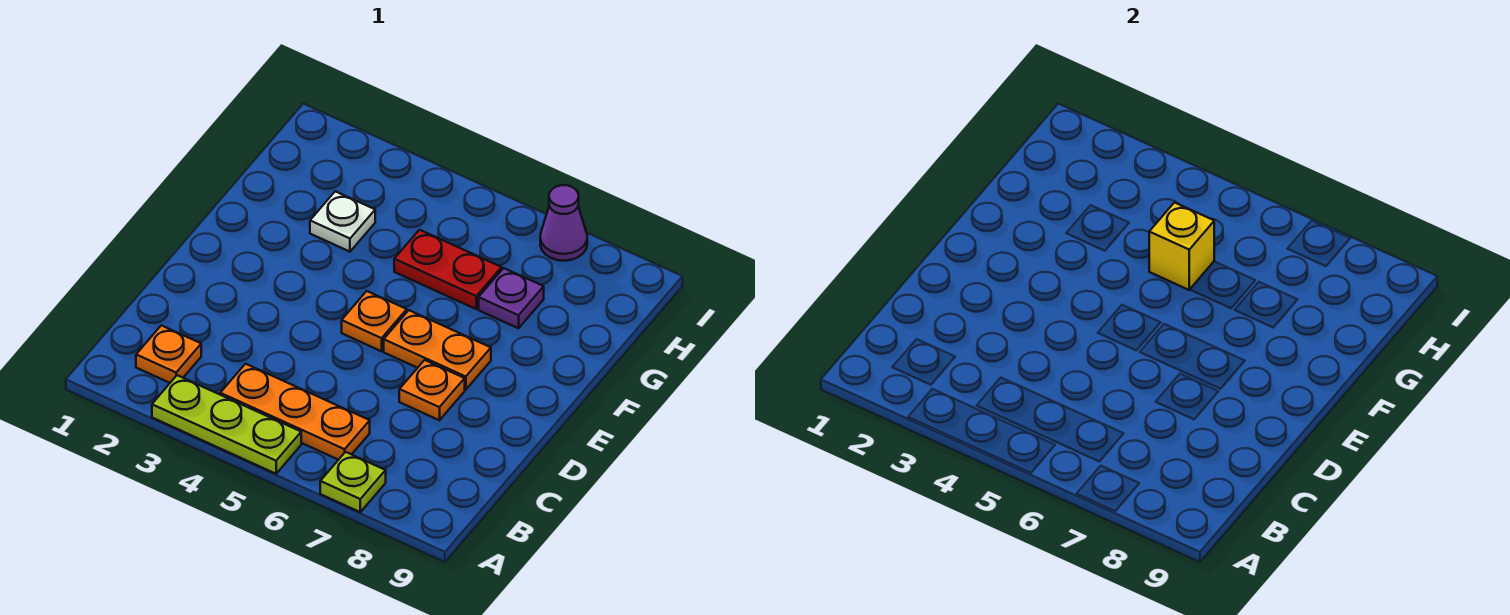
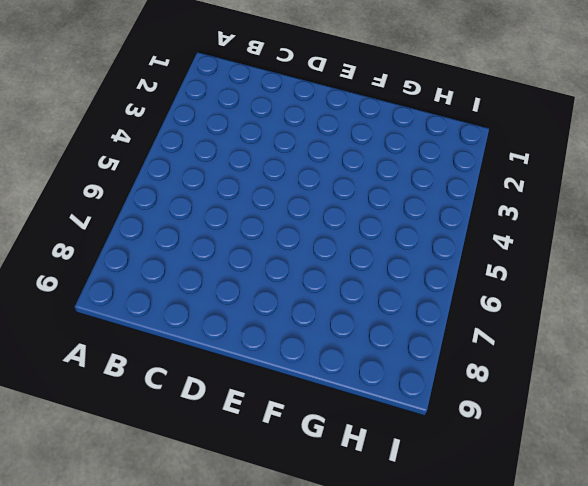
none -> lime 1x3 plate [152,375,301,474]
none -> lime 1x1 plate [320,452,386,512]
none -> orange 1x1 plate [136,325,201,383]

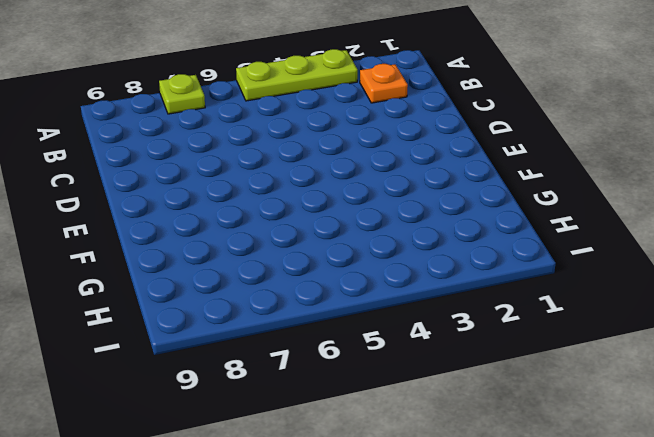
none -> orange 1x3 plate [220,364,370,460]
none -> orange 1x1 plate [399,360,465,420]
none -> orange 1x1 plate [342,291,407,351]

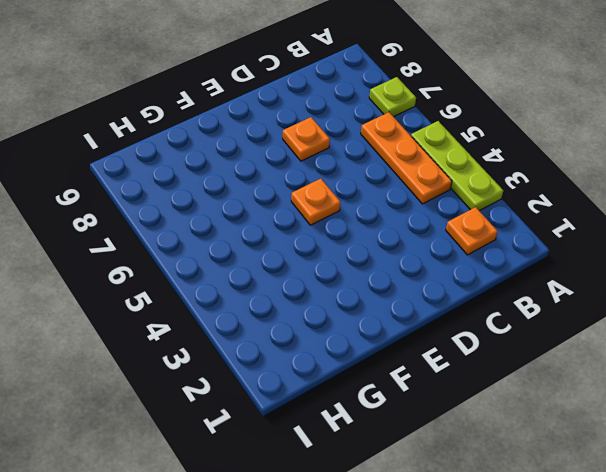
none -> orange 1x2 plate [384,310,491,390]
none -> white 1x1 plate [310,191,375,252]
none -> red 1x2 plate [394,230,502,309]

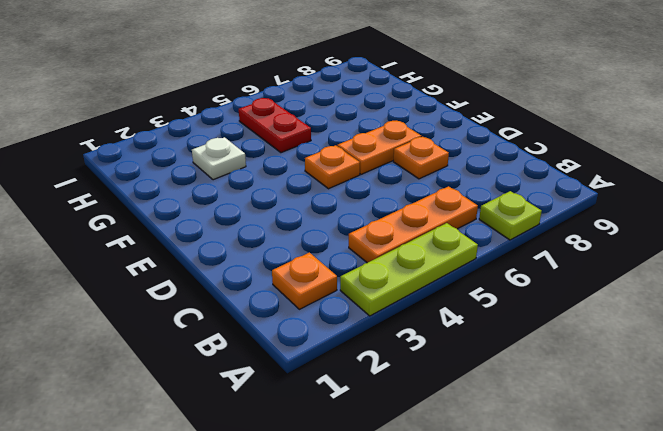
red 1x2 plate [239,98,311,153] -> red 1x2 plate turned to [394,230,502,309]
none -> purple 1x1 plate [479,268,544,328]
none -> purple 1x1 cone [540,185,587,261]
none -> yellow 1x1 brick [1149,203,1214,290]

